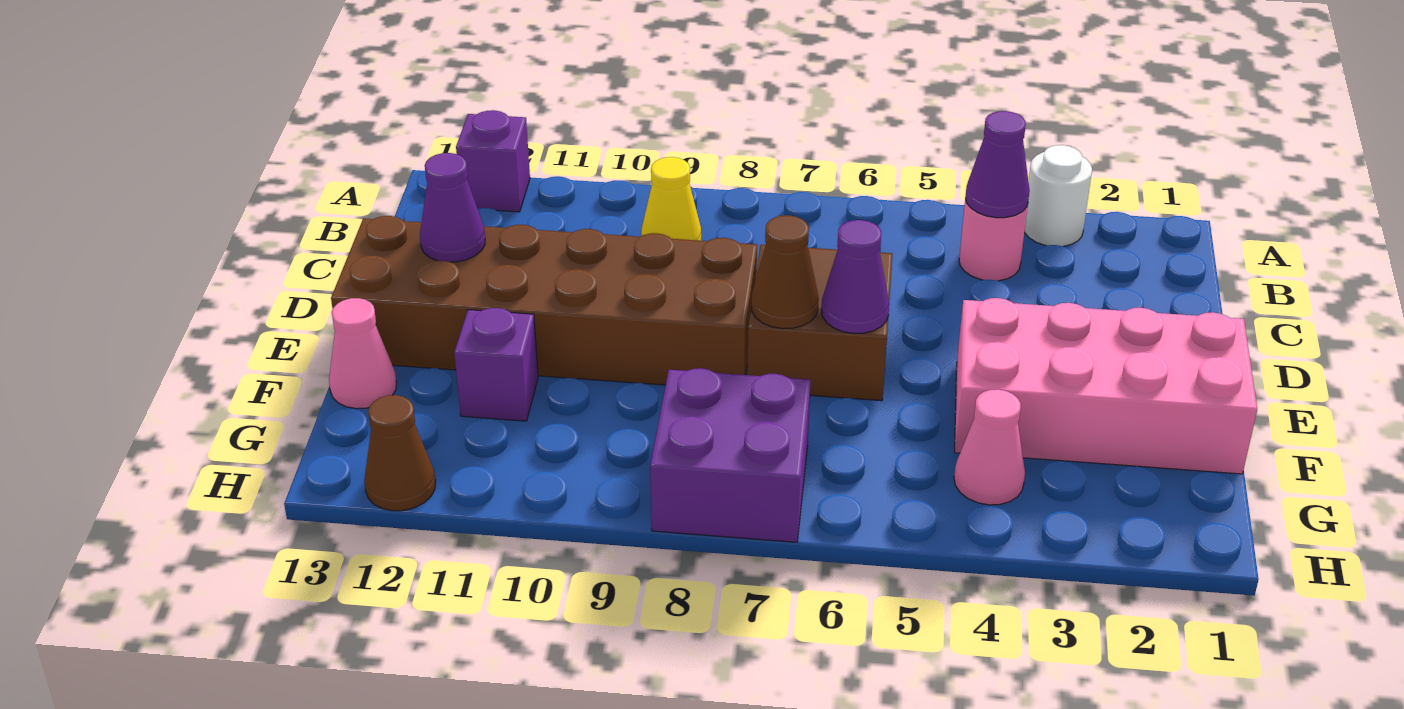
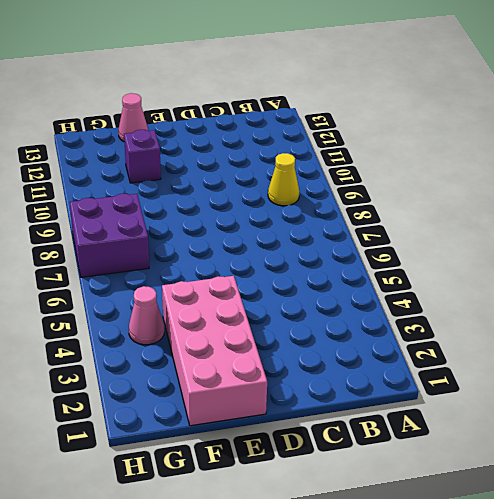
none -> white 1x1 round brick [1024,145,1092,246]
none -> purple 1x1 brick [456,110,530,212]
none -> pink 1x1 round brick [959,198,1028,281]

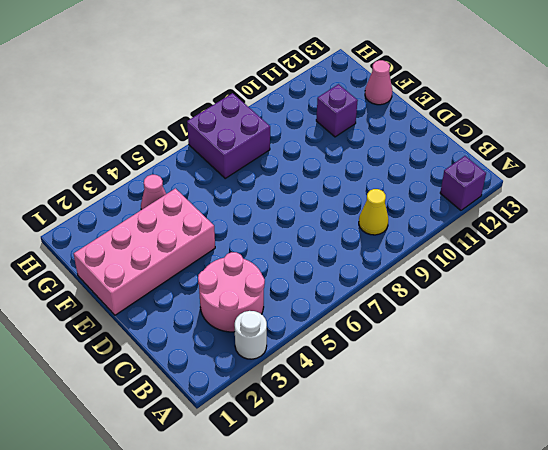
pink 2x2 round brick [198,252,265,332] -> pink 1x1 round brick [959,198,1028,281]
none -> brown 2x2 brick [747,245,892,401]
none -> brown 2x6 brick [331,216,757,385]
none -> brown 1x1 cone [364,395,435,511]

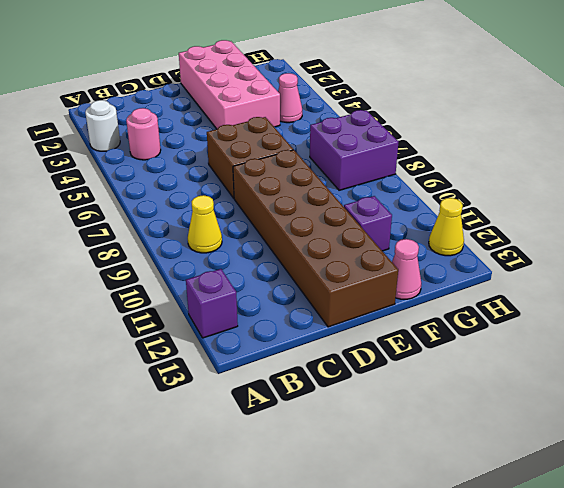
yellow 1x1 cone [429,198,464,256] -> brown 1x1 cone [364,395,435,511]
none -> purple 1x1 cone [965,111,1030,218]
none -> purple 1x1 cone [420,153,485,262]
none -> purple 1x1 cone [821,220,889,333]

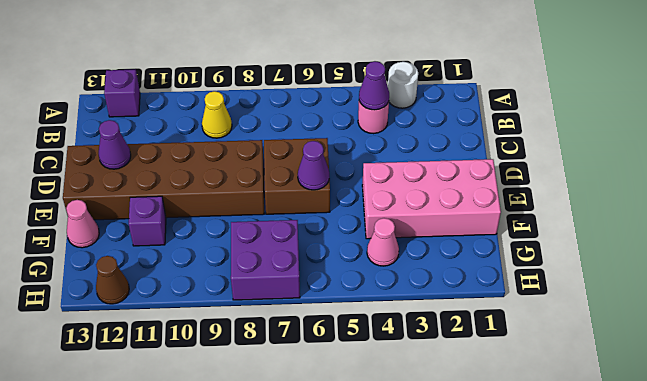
none -> brown 1x1 cone [751,215,819,329]

